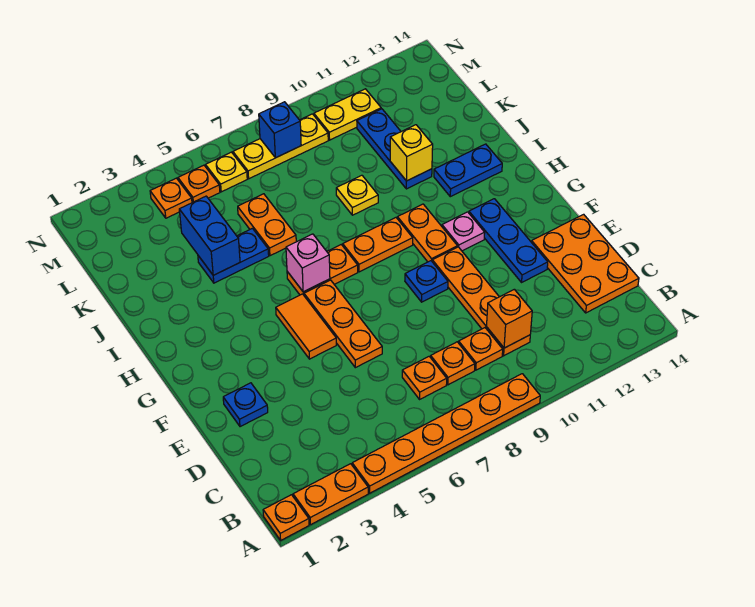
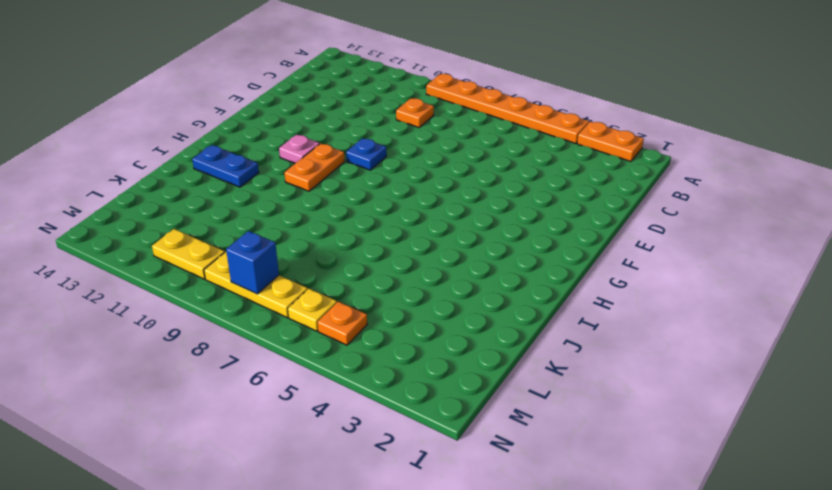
none -> orange 1x1 plate [263,495,309,540]
none -> orange 1x1 plate [402,356,447,399]
none -> orange 1x1 plate [431,342,475,385]
none -> orange 1x4 plate [432,247,530,356]

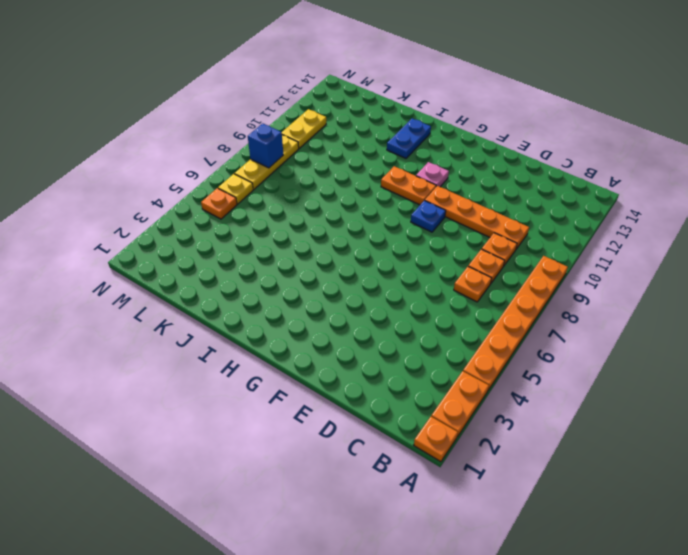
none -> orange 2x3 plate [532,214,639,313]
none -> blue 1x1 plate [223,383,268,427]
none -> orange 1x3 plate [304,280,382,368]
none -> blue 1x3 plate [469,199,548,282]

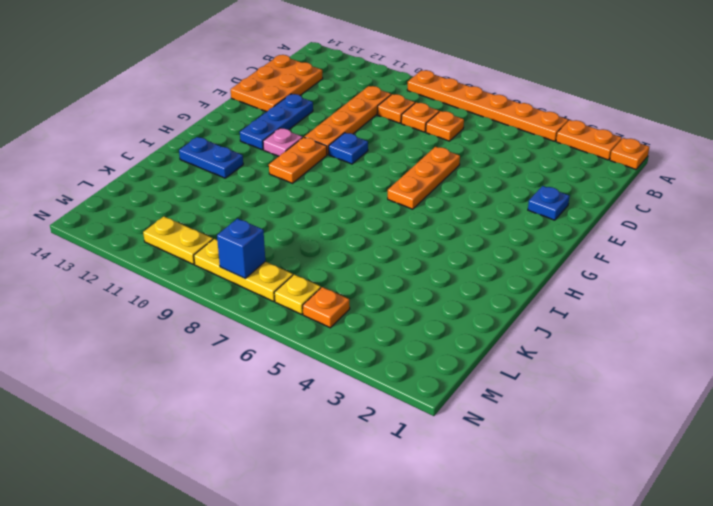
none -> orange 1x2 tile [276,294,336,359]
none -> orange 1x2 plate [287,245,358,295]
none -> orange 1x2 plate [343,218,413,272]
none -> blue 1x2 plate [198,228,269,283]

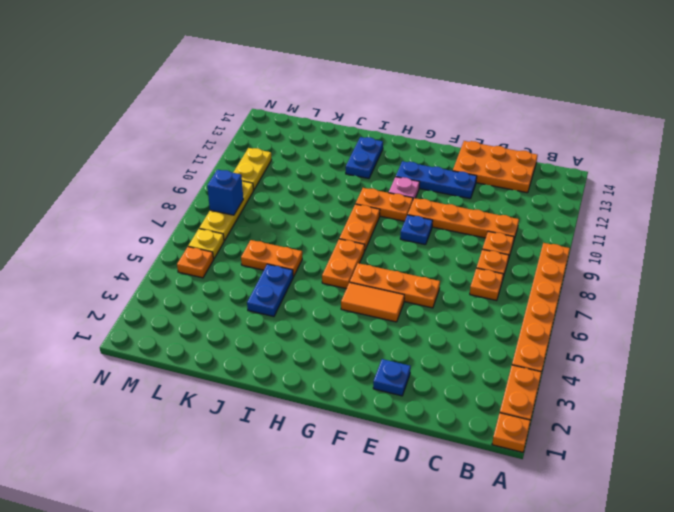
none -> yellow 1x1 plate [336,175,378,215]
none -> blue 1x3 plate [357,109,432,189]
none -> orange 1x1 plate [150,178,192,218]
none -> orange 1x1 brick [487,289,532,348]

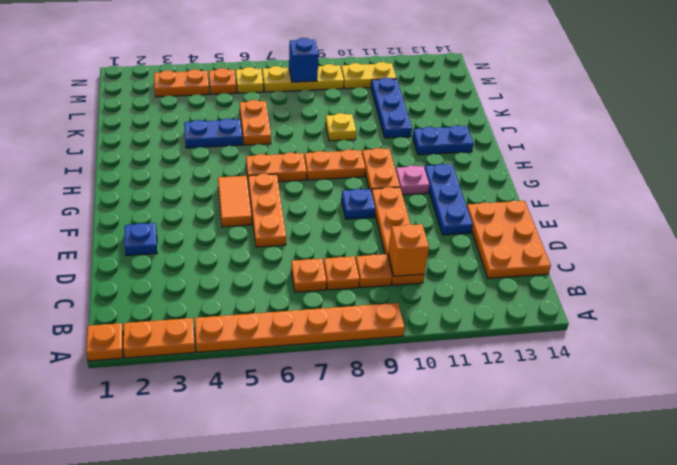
orange 1x2 plate [154,69,209,97] -> orange 1x1 plate [150,178,192,218]
none -> pink 1x1 brick [286,234,330,292]
none -> blue 1x2 brick [179,196,240,275]
none -> yellow 1x1 brick [390,125,433,181]

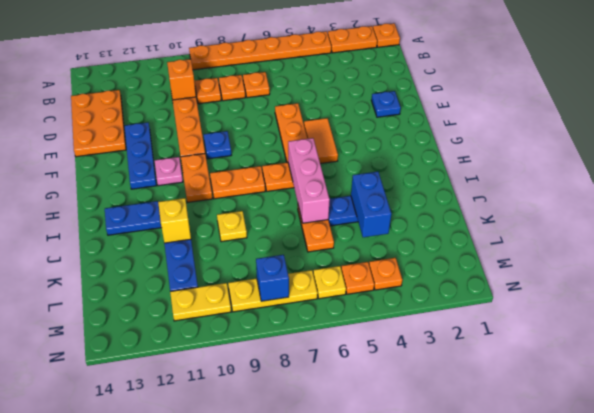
pink 1x3 brick [288,138,330,223] -> pink 1x1 brick [286,234,330,292]

